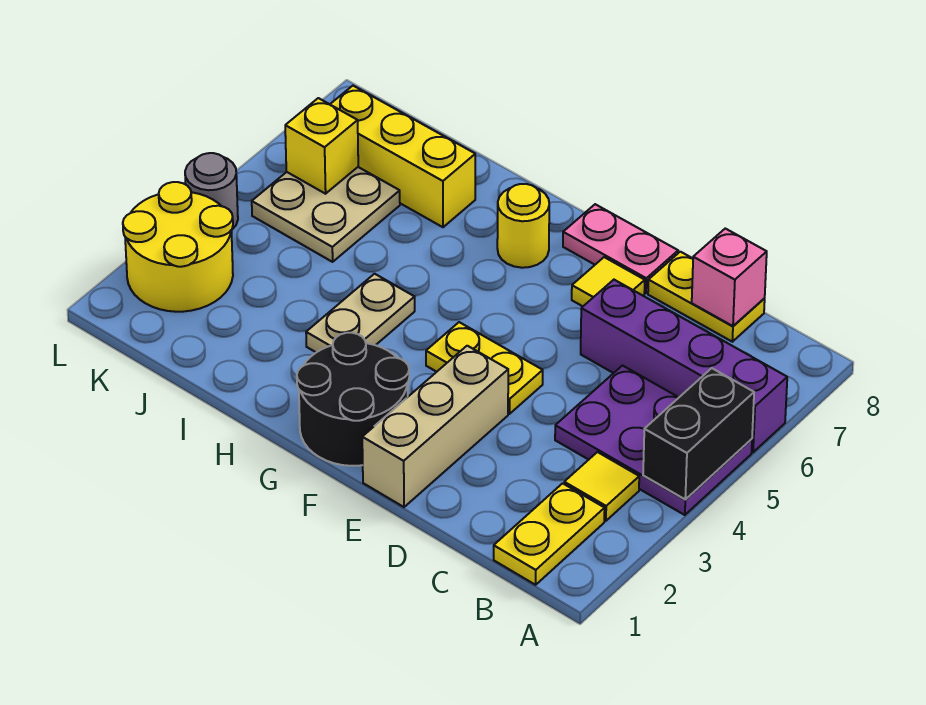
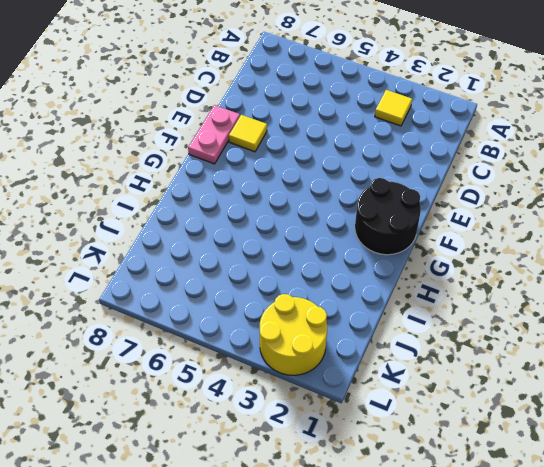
none -> purple 2x3 plate [555,366,752,515]
none -> purple 1x4 brick [581,280,787,452]
none -> yellow 1x2 plate [494,483,605,585]

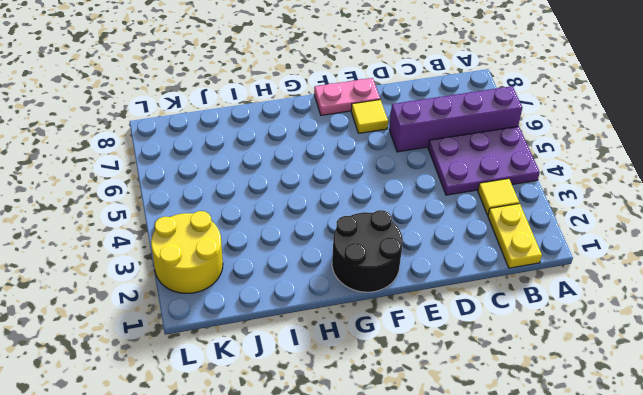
none -> yellow 1x2 plate [648,252,765,342]
none -> tan 1x3 brick [362,346,508,507]
none -> yellow 1x2 plate [426,322,543,414]

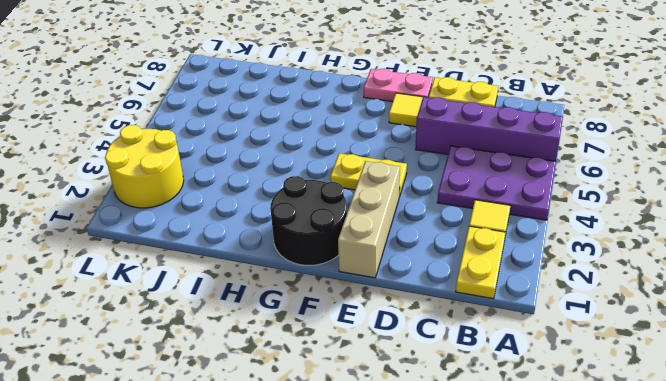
none -> yellow 1x1 round brick [497,184,549,268]
none -> tan 1x2 plate [306,274,415,352]
none -> yellow 1x3 brick [330,86,475,227]

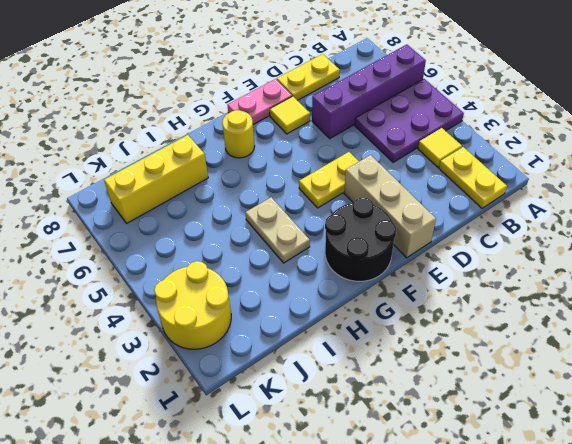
none -> tan 2x2 plate [252,167,400,262]
none -> grey 1x1 round brick [185,153,238,229]
none -> black 1x2 brick [643,368,754,500]

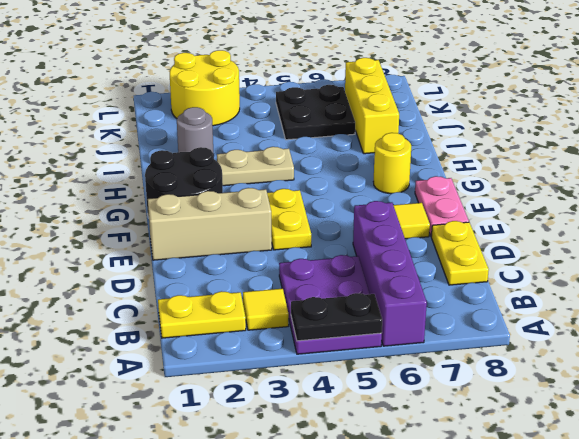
black 1x2 plate [291,293,382,341] -> black 1x2 brick [643,368,754,500]
grey 1x1 round brick [177,107,214,156] -> grey 1x1 round brick moved to [185,153,238,229]
black 2x2 plate [276,85,355,140] -> tan 2x2 plate [252,167,400,262]
none -> pink 1x1 brick [692,229,767,326]
none -> yellow 1x1 brick [285,98,358,194]

